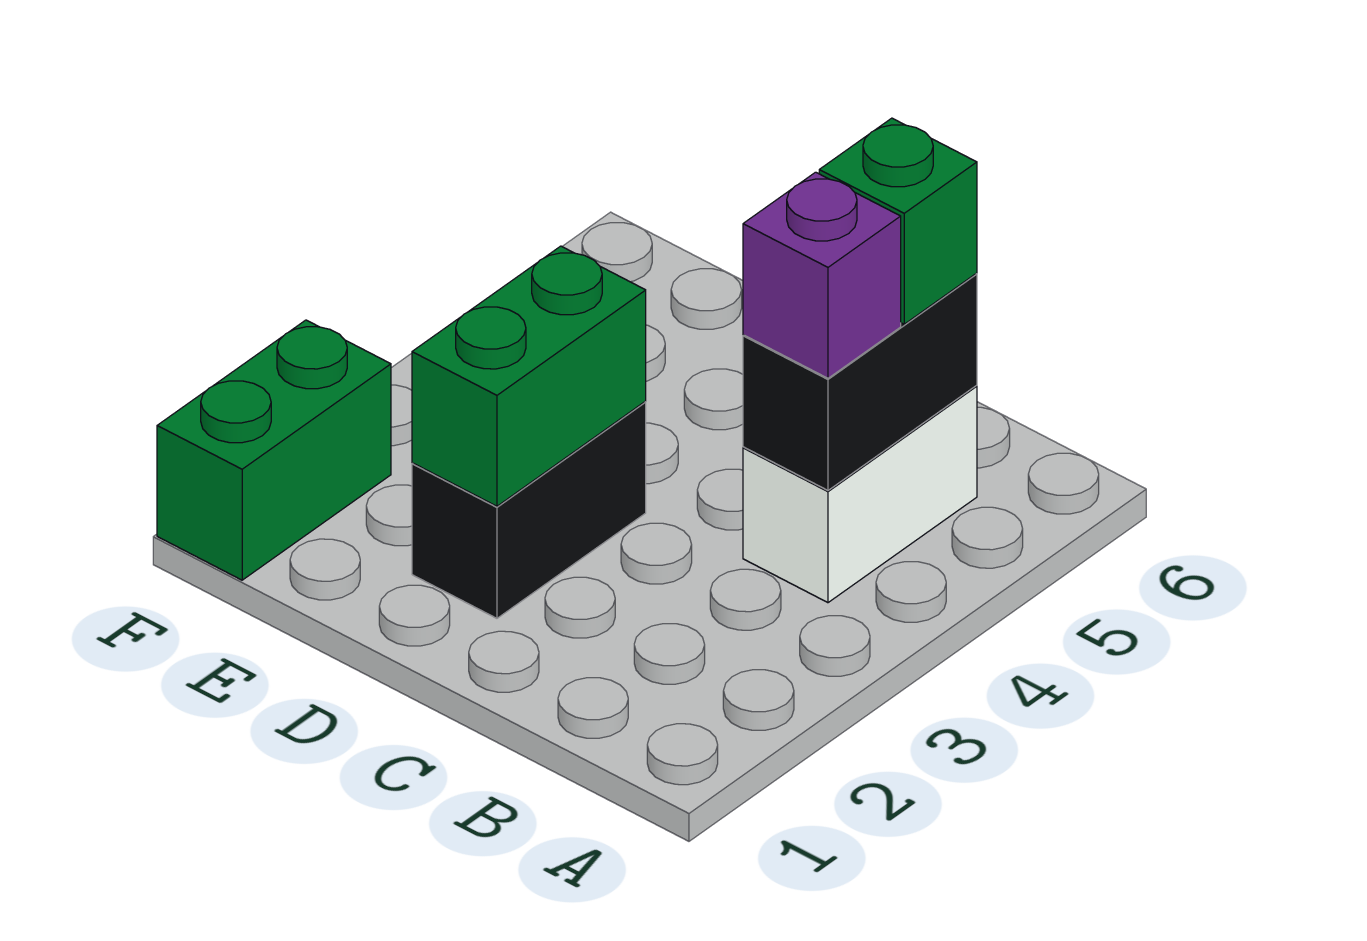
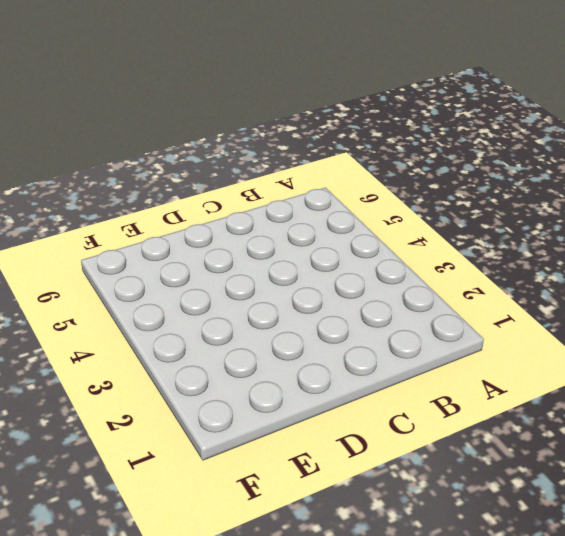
none -> white 1x2 brick [743,386,977,603]
none -> black 1x2 brick [412,402,646,618]

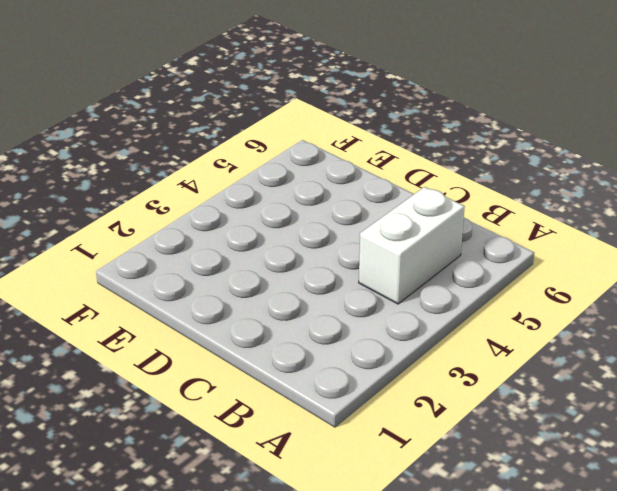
none -> black 1x2 brick [412,402,646,618]
none -> green 1x2 brick [157,320,391,580]

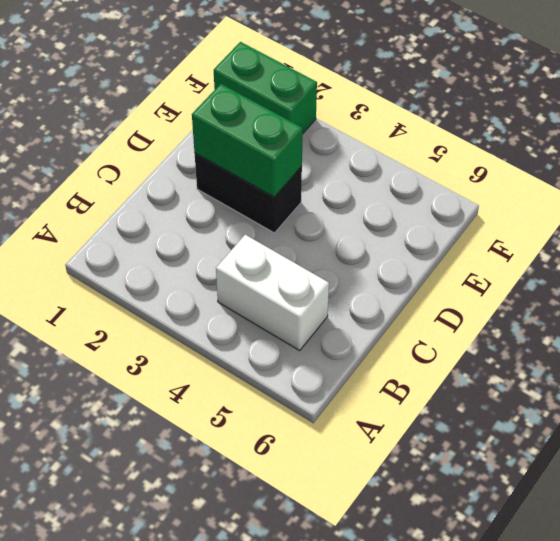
none -> black 1x2 brick [743,274,977,490]
none -> purple 1x1 brick [743,172,901,378]

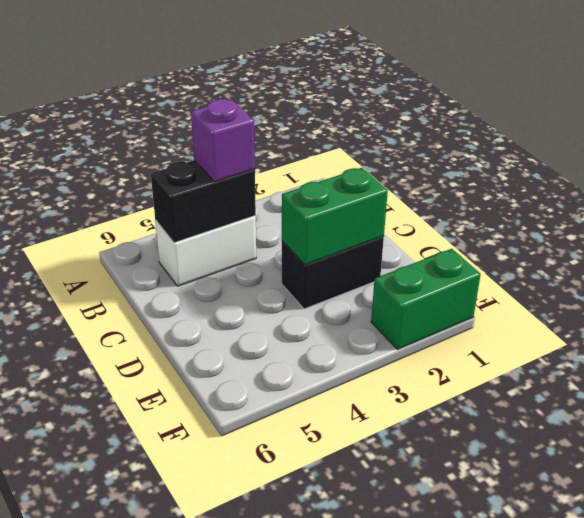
none -> green 1x1 brick [819,118,977,324]

